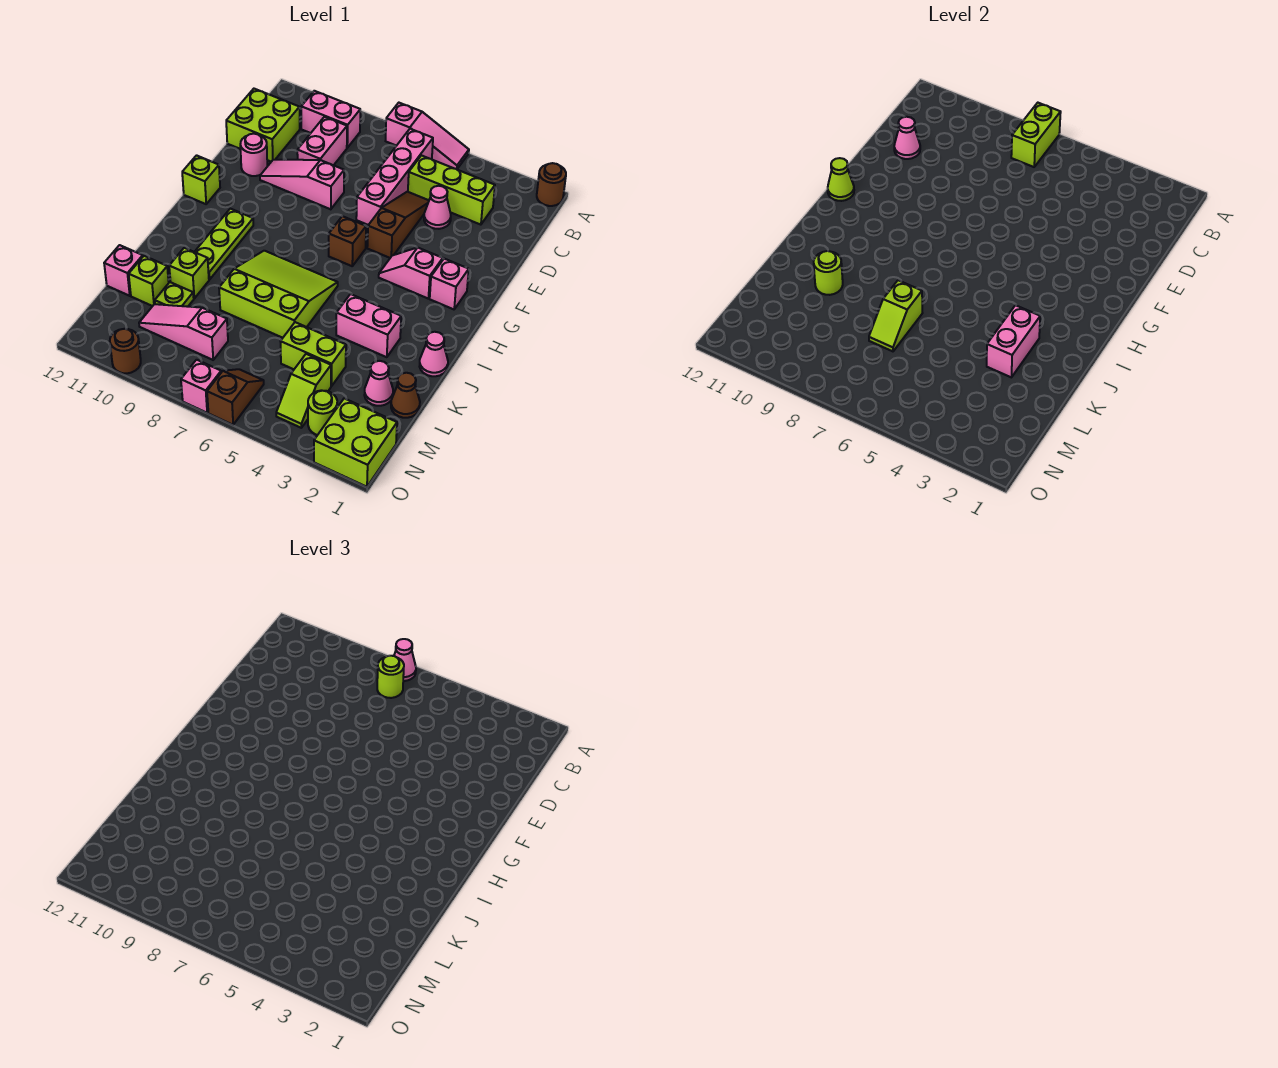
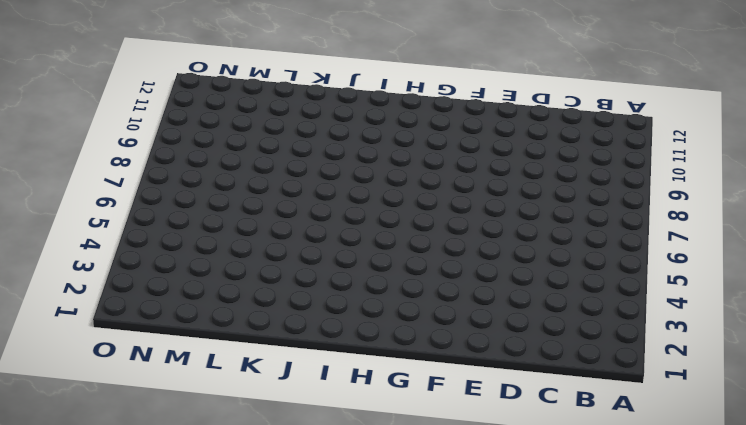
none -> brown 1x1 round brick [537,163,566,206]
none -> pink 1x3 slope [386,103,469,169]
none -> pink 1x4 brick [356,129,433,225]
none -> pink 1x2 brick [301,91,360,148]

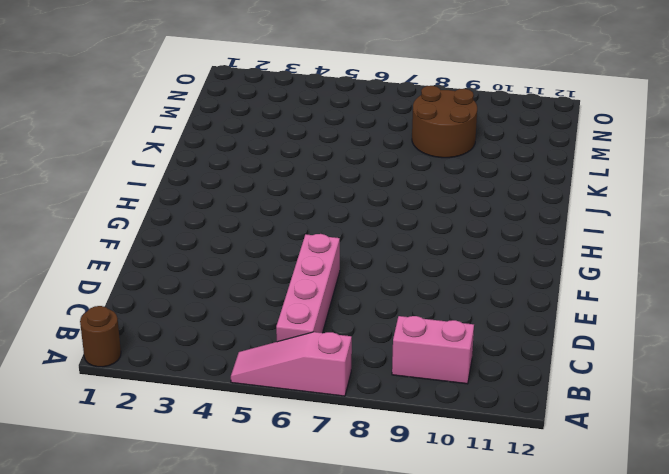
brown 2x2 round brick [412,86,477,158] -> pink 1x3 slope [139,304,228,360]
none -> lime 1x3 brick [408,156,495,225]
none -> pink 1x2 brick [297,117,347,165]
none -> lime 2x2 brick [226,89,300,162]
none -> pink 1x1 cone [424,186,451,229]

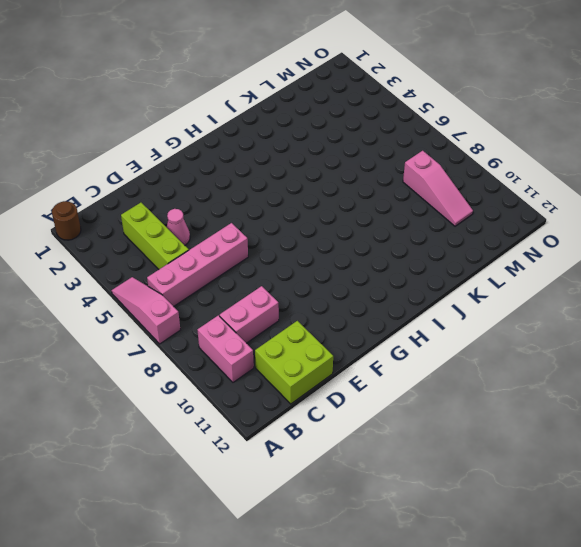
none -> brown 1x3 slope [367,192,429,258]
none -> pink 1x3 slope [260,160,344,209]
none -> pink 1x1 round brick [240,134,267,176]
none -> pink 1x1 brick [430,259,469,309]

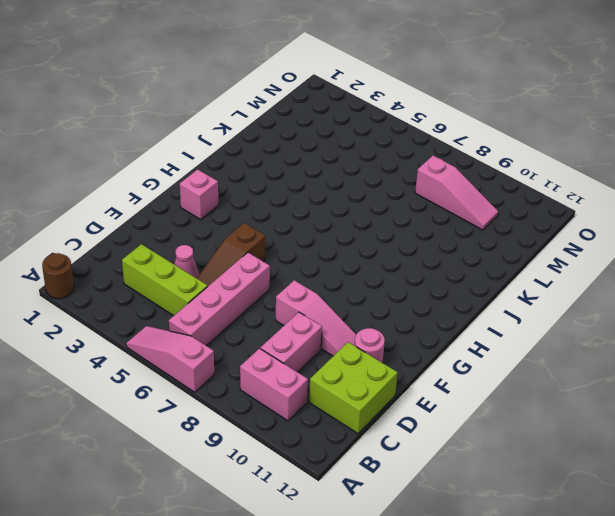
none -> pink 1x2 slope [379,248,443,298]
none -> brown 1x1 brick [329,216,366,266]
none -> lime 1x1 brick [182,155,220,204]
none -> lime 1x3 plate [195,209,253,280]

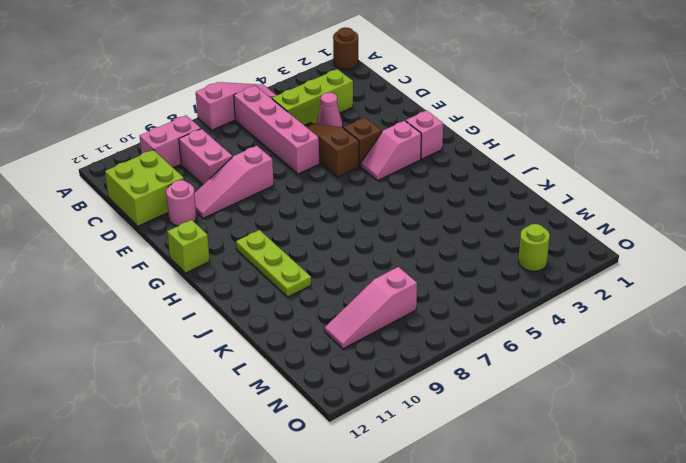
brown 1x1 brick [344,118,382,167] -> brown 1x1 brick moved to [329,216,366,266]
none -> lime 3x3 slope [219,251,338,338]
none -> pink 1x1 cone [420,332,448,376]
none -> pink 1x2 brick [336,294,401,357]
none -> lime 1x1 brick [169,248,209,298]

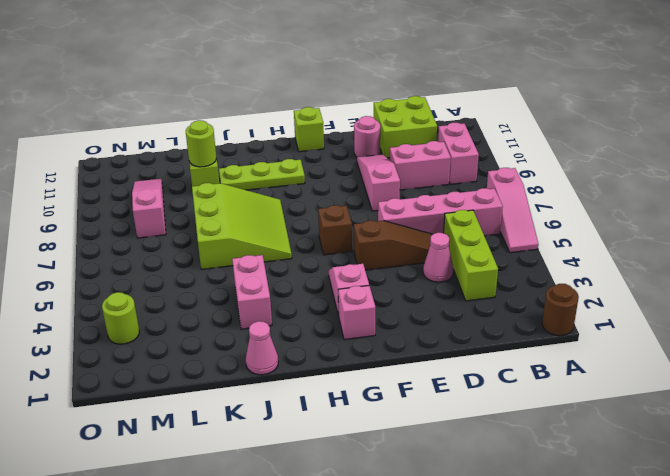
none -> brown 1x1 cone [391,373,420,418]
none -> pink 1x1 cone [364,361,393,406]
none -> lime 1x2 brick [280,322,346,386]
none -> lime 1x1 plate [155,282,194,307]

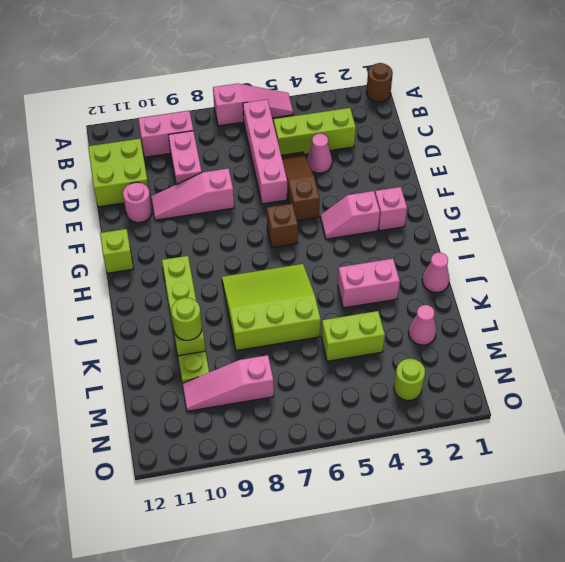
none -> brown 1x1 cone [391,373,420,418]
none -> lime 1x1 brick [129,256,169,306]
none -> pink 1x1 brick [104,245,143,296]
none -> lime 1x2 slope [276,354,331,428]

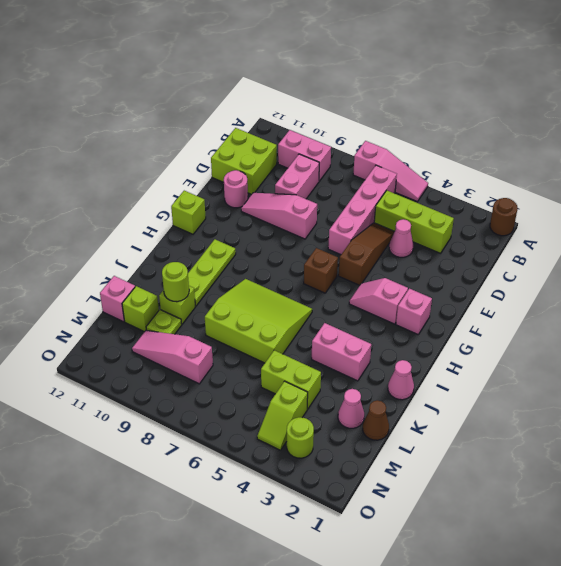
none -> lime 2x2 brick [314,398,397,487]
none -> brown 1x2 slope [207,369,264,425]
none -> pink 1x1 brick [181,360,221,413]
none -> brown 1x1 round brick [110,329,141,373]

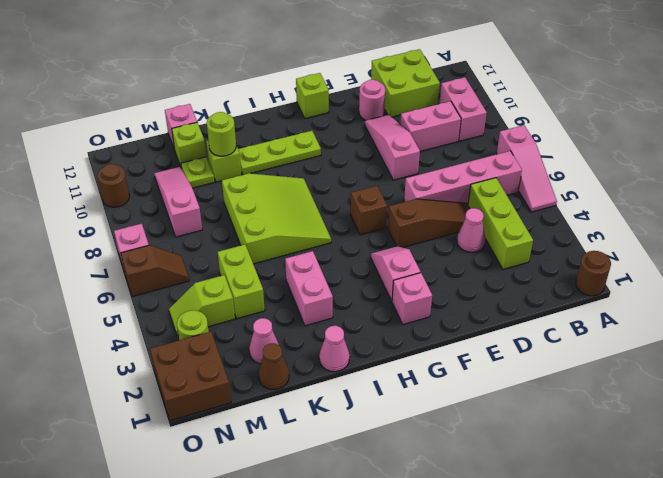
brown 2x2 brick [150,332,231,421] -> lime 2x2 brick [314,398,397,487]
none -> lime 1x2 brick [1011,103,1061,167]
none -> pink 1x1 cone [894,117,920,159]
none -> lime 1x1 cone [828,158,854,201]
none -> pink 1x2 brick [987,305,1040,377]

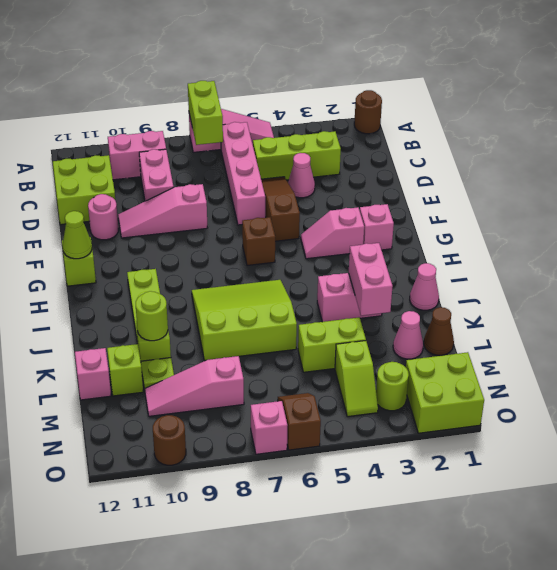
none -> pink 1x1 cone [894,117,920,159]
none -> lime 1x2 slope [869,280,922,351]
none -> pink 1x1 cone [394,639,416,681]
none -> lime 1x1 round brick [377,656,404,698]

